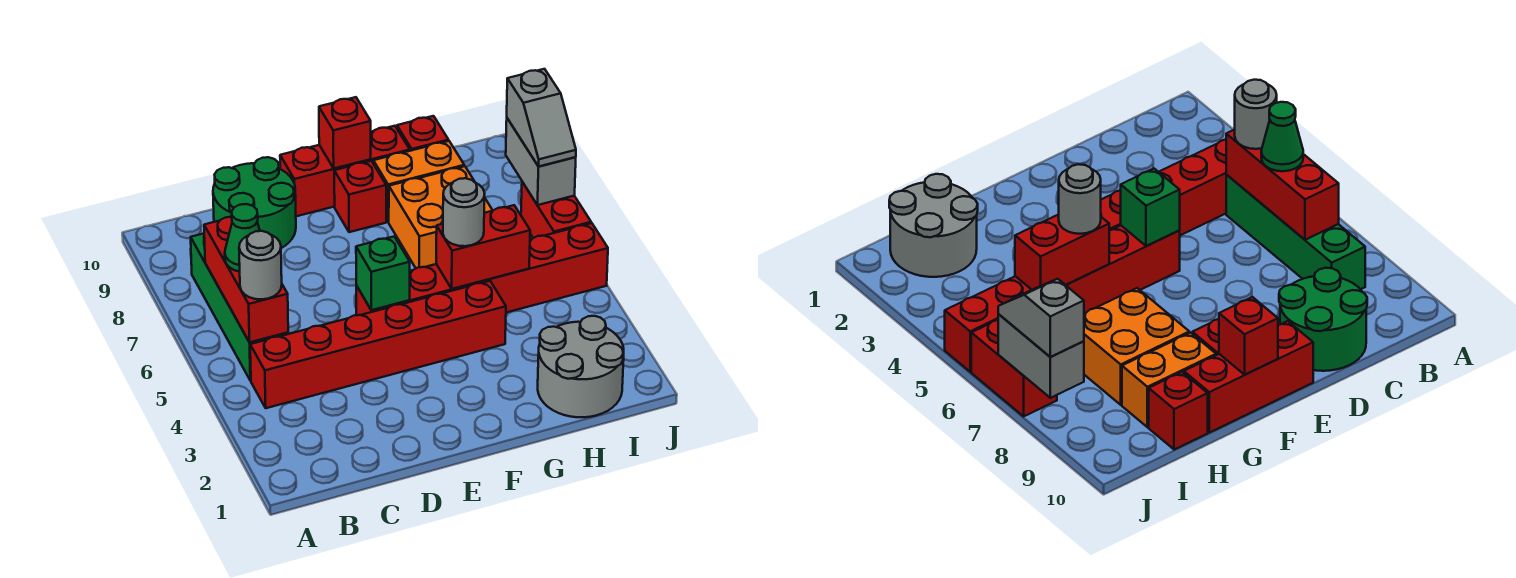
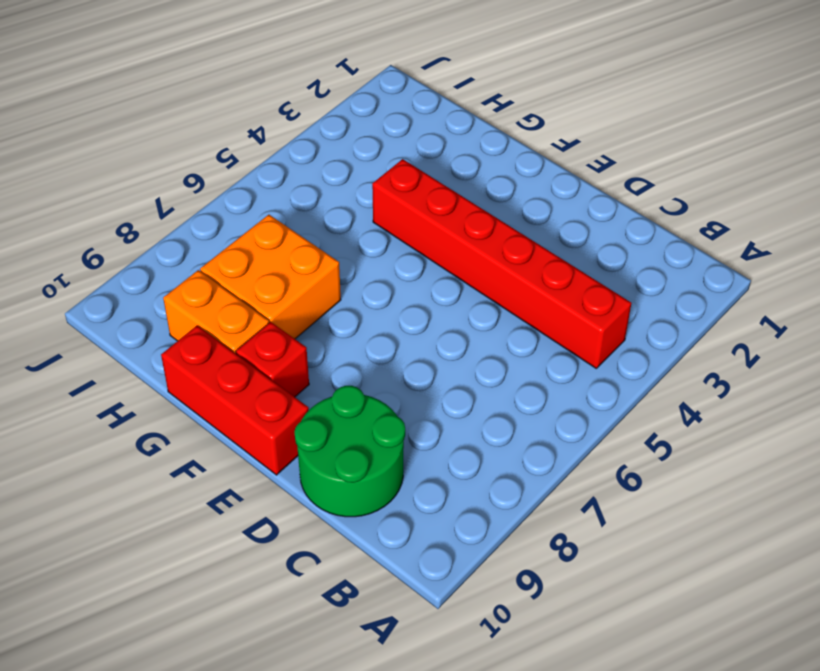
none -> green 1x4 brick [191,234,288,381]
none -> red 1x6 brick [356,223,608,315]
none -> grey 2x2 round brick [538,316,624,417]

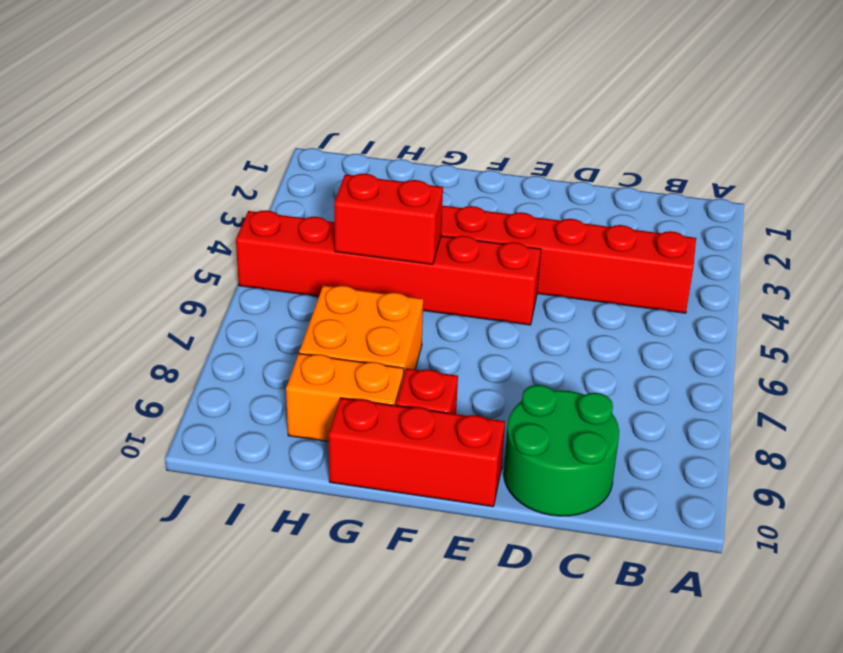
none -> green 1x4 brick [191,234,288,381]
none -> grey 2x2 round brick [538,316,624,417]
none -> red 1x1 brick [397,116,449,151]

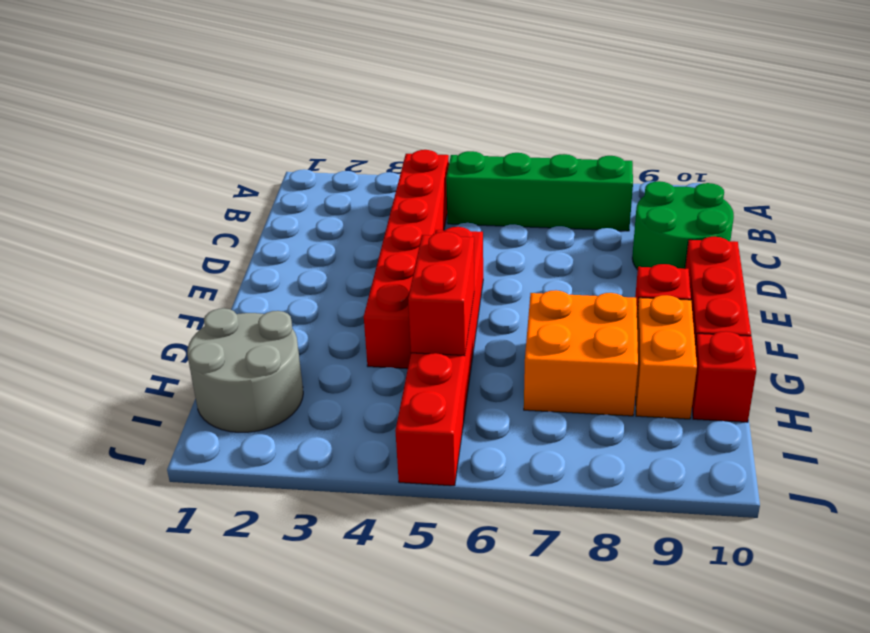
none -> red 1x2 brick [521,182,591,238]
none -> red 1x3 brick [204,217,288,342]
none -> green 1x1 brick [356,237,410,310]

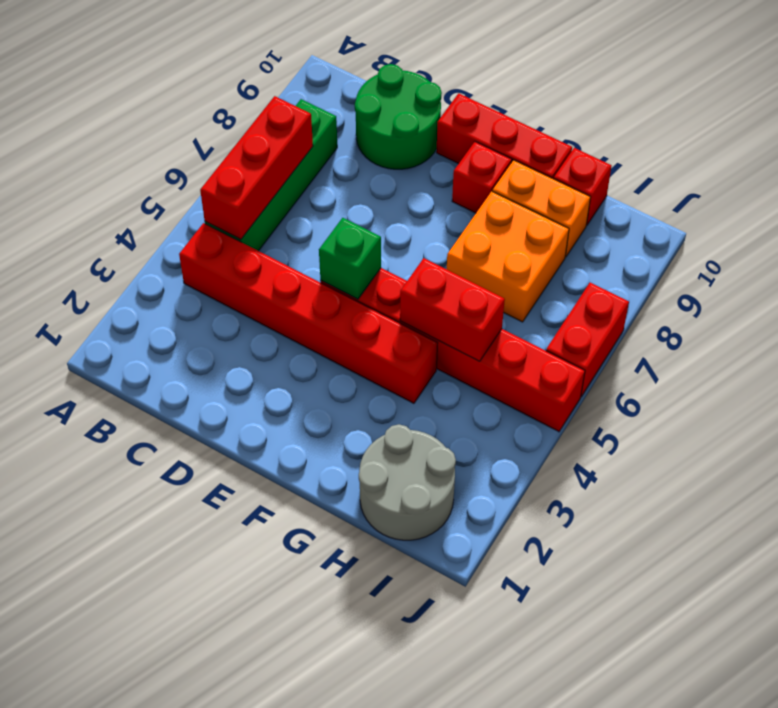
none -> red 1x1 brick [319,97,371,169]
none -> grey 1x2 brick [506,118,576,205]
none -> grey 1x1 round brick [239,231,282,299]

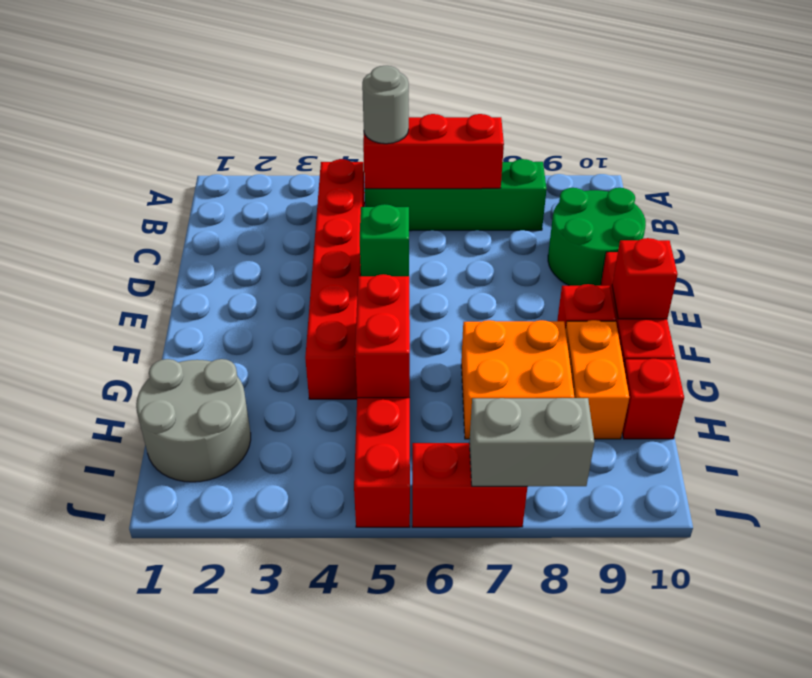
none -> green 1x1 cone [225,204,260,272]
none -> grey 1x1 round brick [443,178,485,246]
none -> grey 1x2 slope [507,69,576,166]

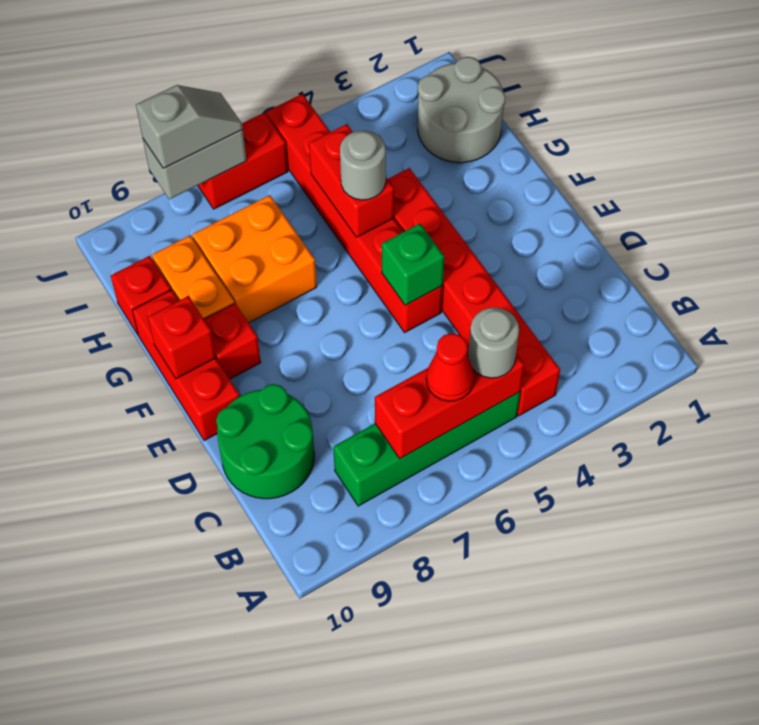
red 1x1 cone [426,333,474,401] -> green 1x1 cone [225,204,260,272]

